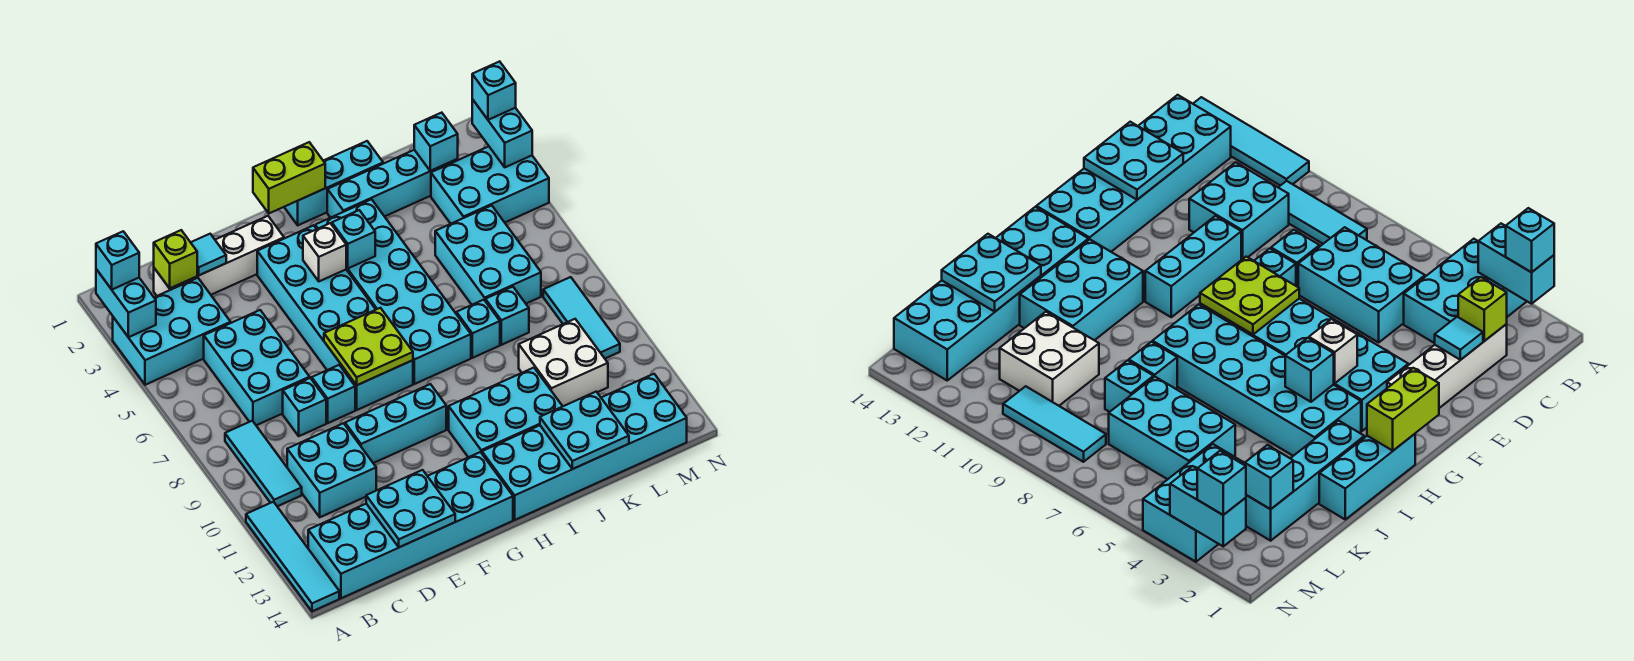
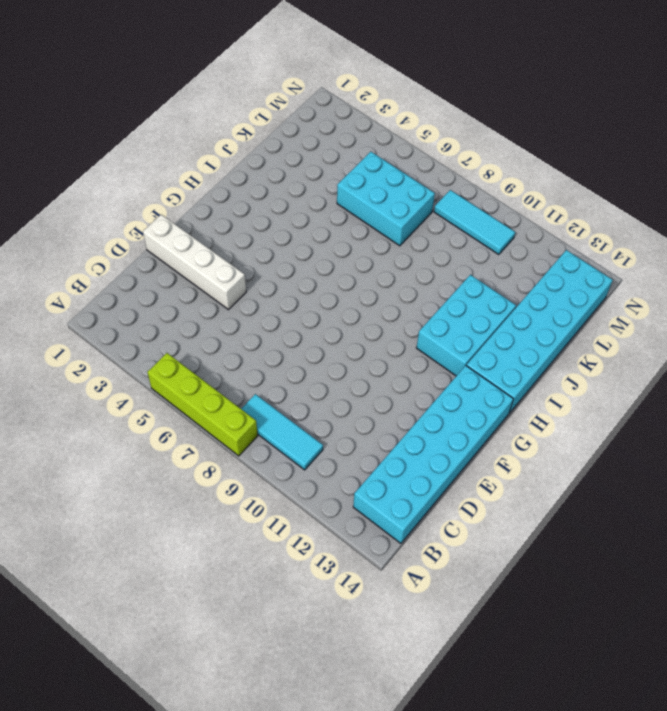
lime 1x4 brick [148,353,258,456] -> none
white 1x4 brick [143,215,246,310] -> white 1x4 brick turned to [154,216,284,296]
none -> cyan 2x3 brick [113,278,231,385]
none -> cyan 1x4 tile [246,502,339,611]
none -> cyan 2x3 brick [204,310,310,425]
none -> cyan 2x2 brick [287,423,376,517]

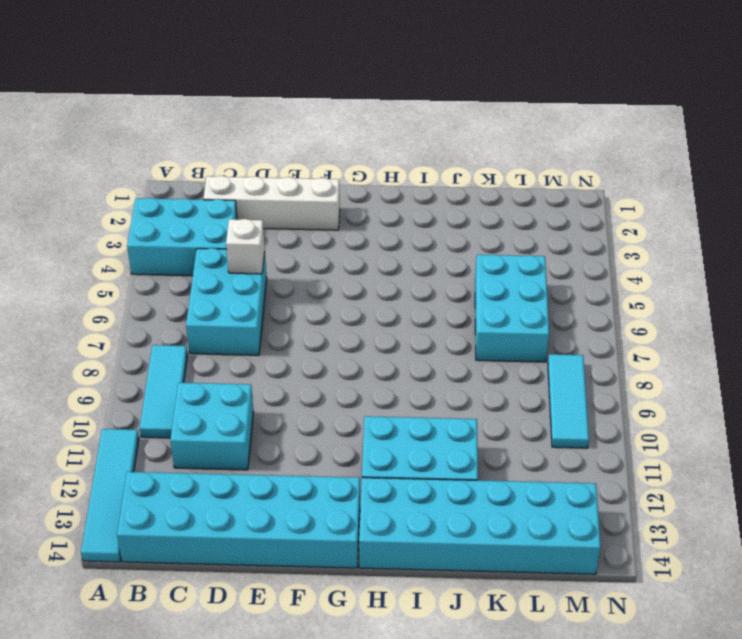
white 1x1 brick [226,219,265,274] -> white 1x1 brick moved to [303,223,346,281]
none -> cyan 1x1 brick [283,378,326,436]
none -> cyan 1x1 brick [312,365,355,423]
none -> cyan 1x3 brick [345,384,446,463]
none -> cyan 2x6 brick [257,225,413,410]

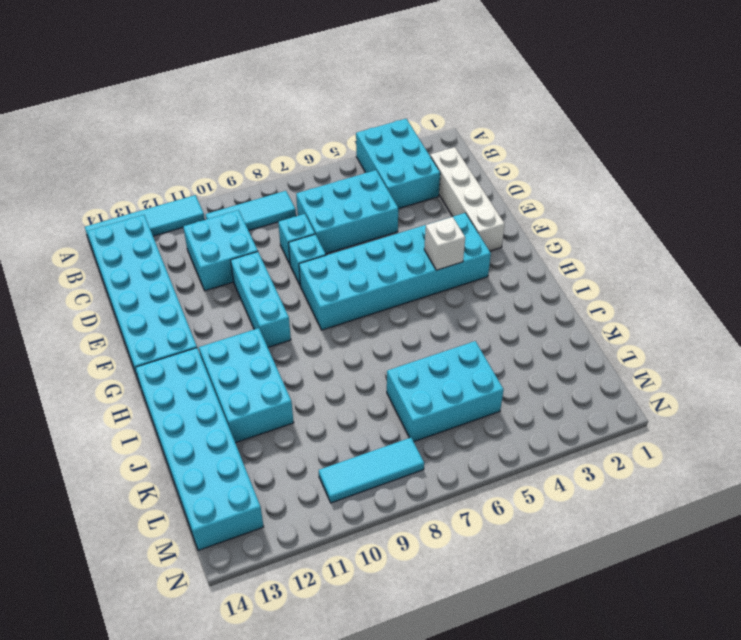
none -> cyan 1x3 brick [284,141,383,225]
none -> cyan 2x6 brick [315,199,471,384]
none -> cyan 1x4 brick [327,150,458,218]
none -> cyan 1x1 brick [456,300,500,358]

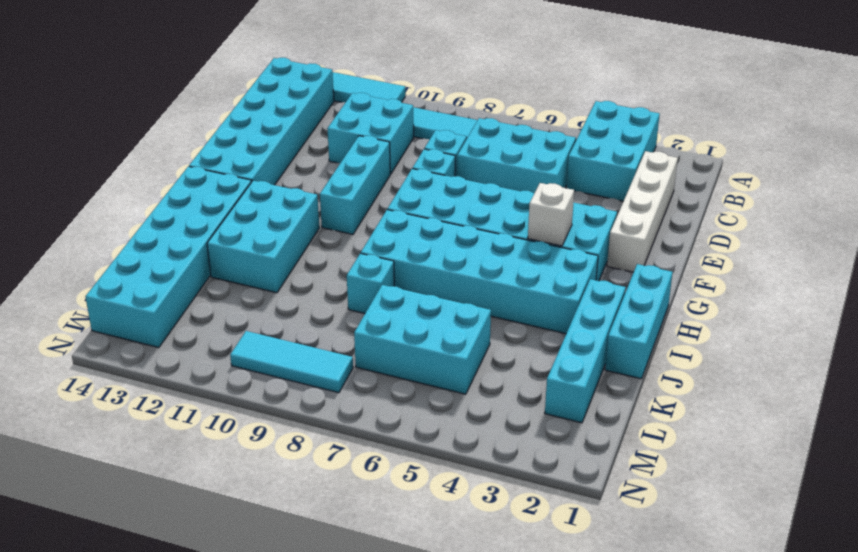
none -> cyan 1x1 brick [485,287,529,345]
none -> white 2x2 brick [519,319,608,406]
none -> cyan 2x3 brick [431,146,549,224]
none -> cyan 1x2 brick [96,269,156,337]

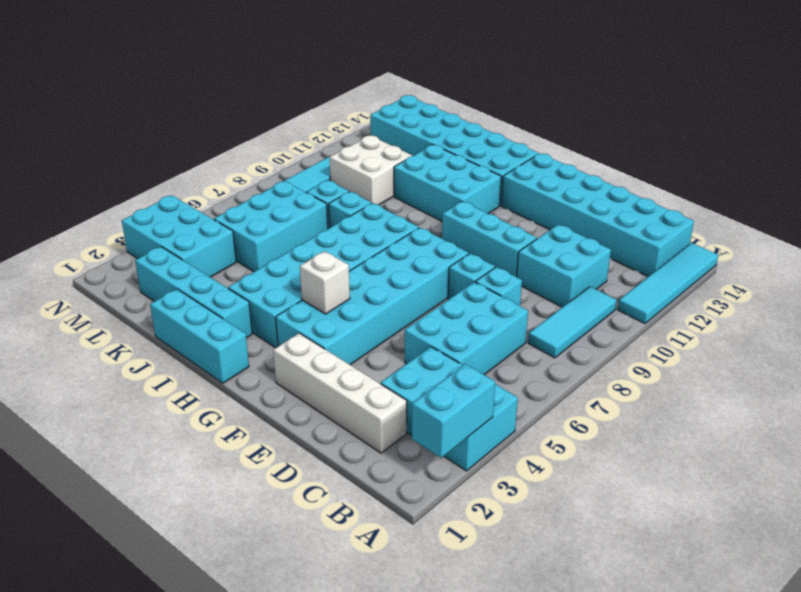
none -> lime 1x1 brick [154,230,197,288]
none -> cyan 1x1 tile [191,234,226,275]
none -> cyan 2x2 plate [366,470,455,547]
none -> lime 2x2 plate [324,308,413,385]

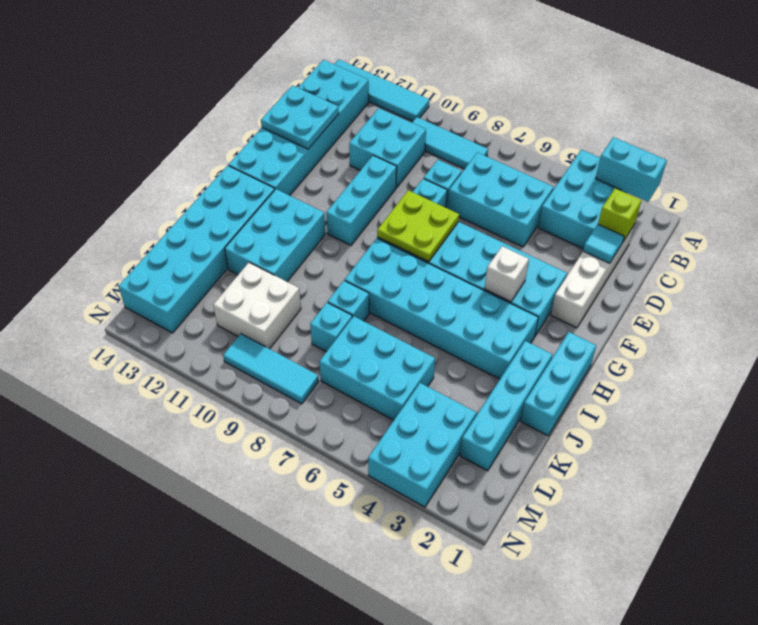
none -> lime 1x2 brick [253,142,325,213]
none -> cyan 1x1 brick [332,210,375,268]
none -> cyan 2x2 plate [540,392,629,469]
none -> cyan 1x1 brick [414,113,458,171]

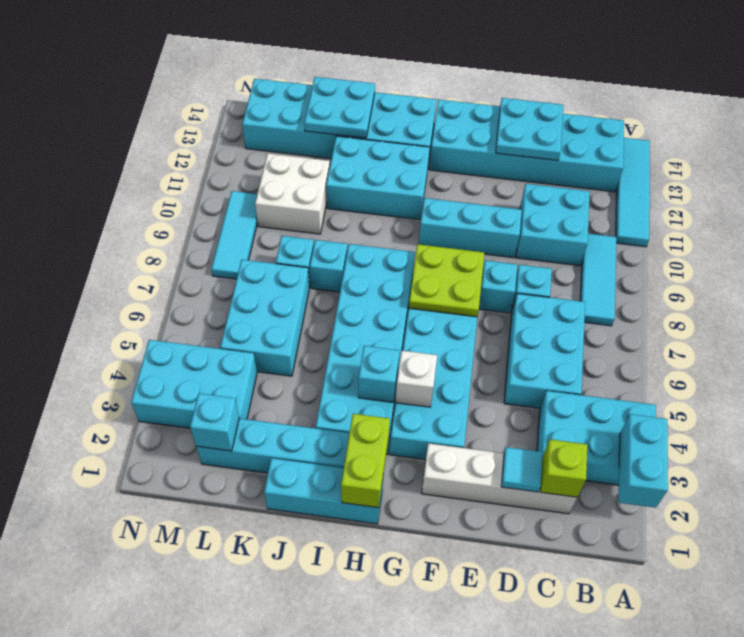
lime 1x2 brick [341,414,390,508] -> lime 1x2 brick turned to [253,142,325,213]
none -> cyan 1x2 brick [472,99,532,167]
none -> cyan 1x1 brick [96,231,139,289]
none -> cyan 1x1 brick [472,61,516,120]

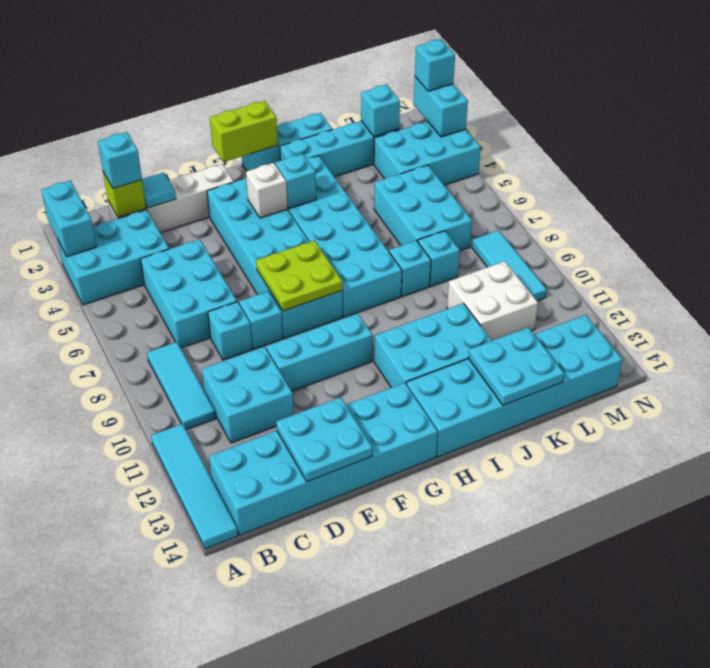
cyan 1x1 brick [98,132,142,189] -> cyan 1x1 brick moved to [96,231,139,289]

